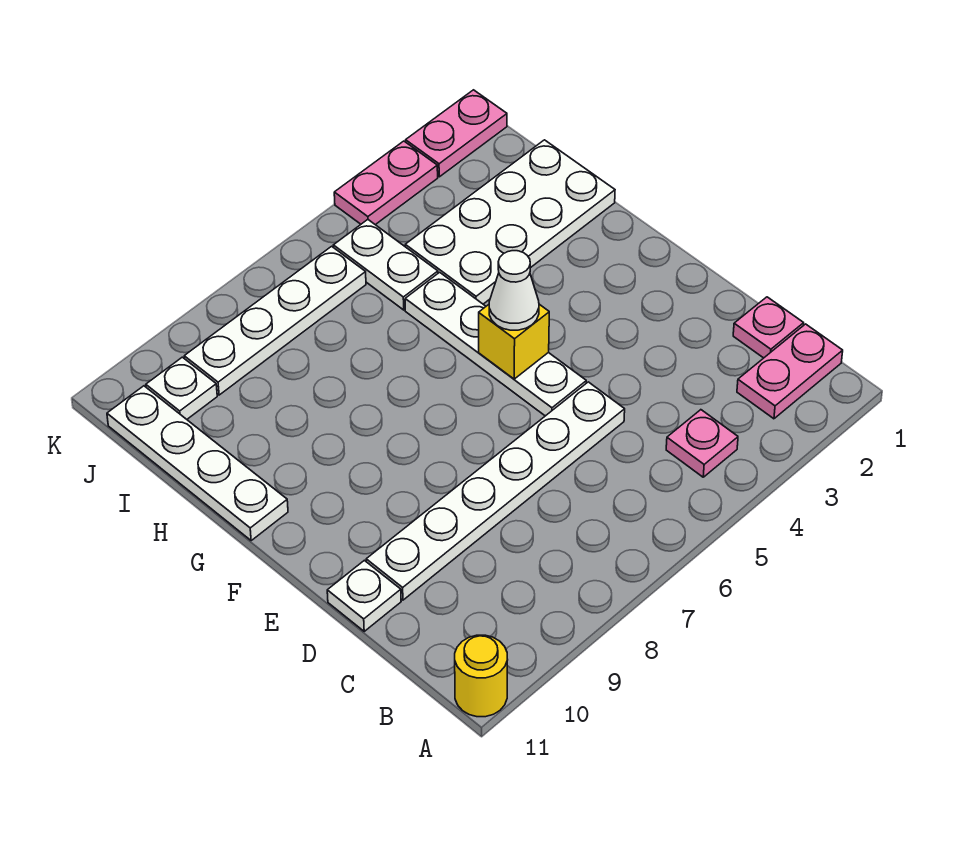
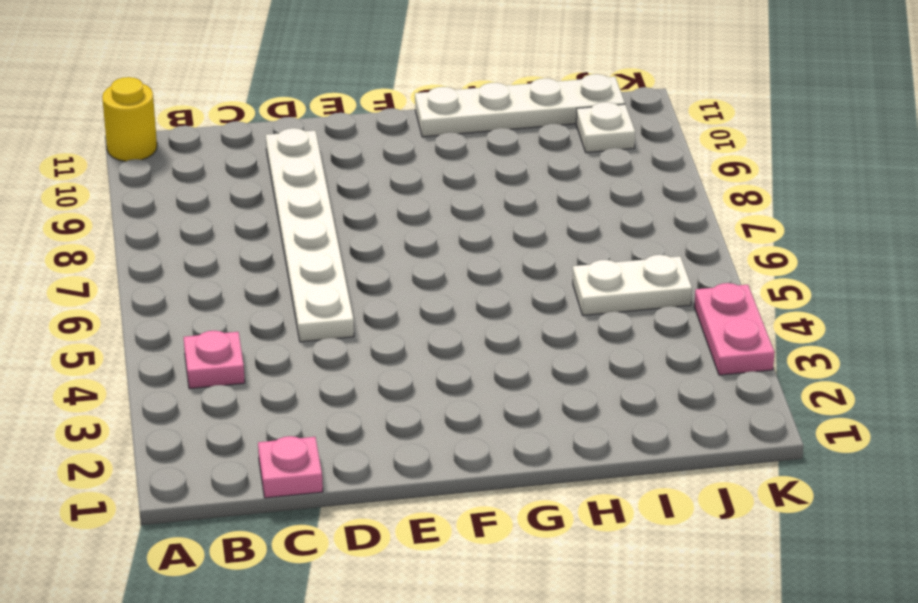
none -> pink 1x2 plate [737,324,843,419]
none -> white 1x1 plate [327,560,401,631]
none -> white 1x4 plate [405,272,586,416]

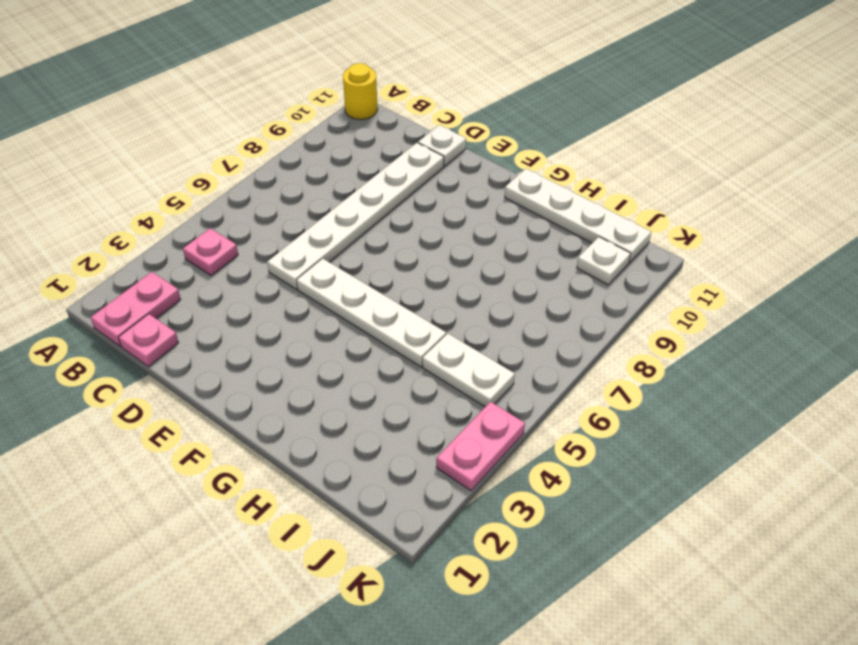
none -> white 2x4 plate [405,140,615,304]
none -> white 1x4 plate [184,246,366,395]
none -> pink 1x2 plate [406,90,507,177]

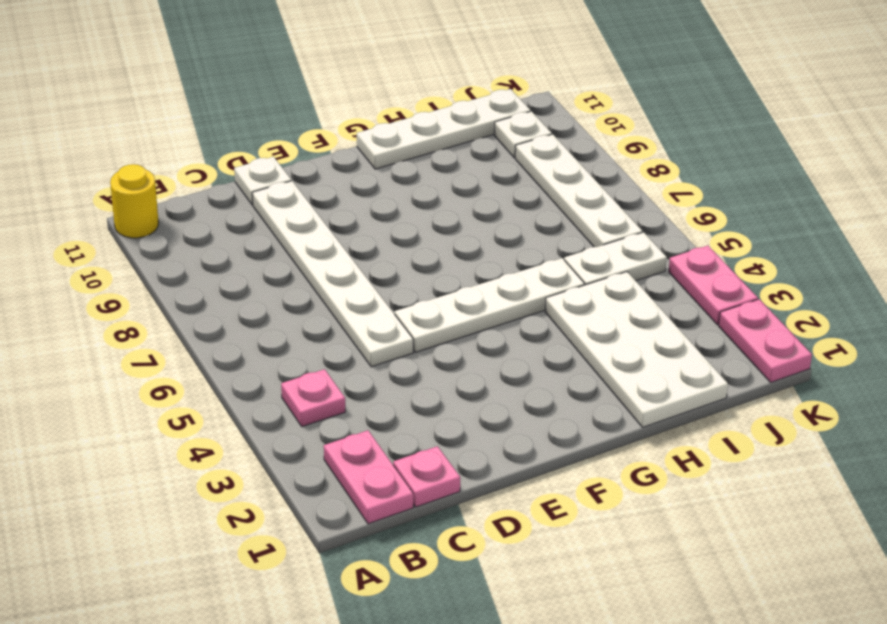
none -> yellow 1x1 brick [479,304,549,379]
none -> white 1x1 cone [489,251,539,330]

